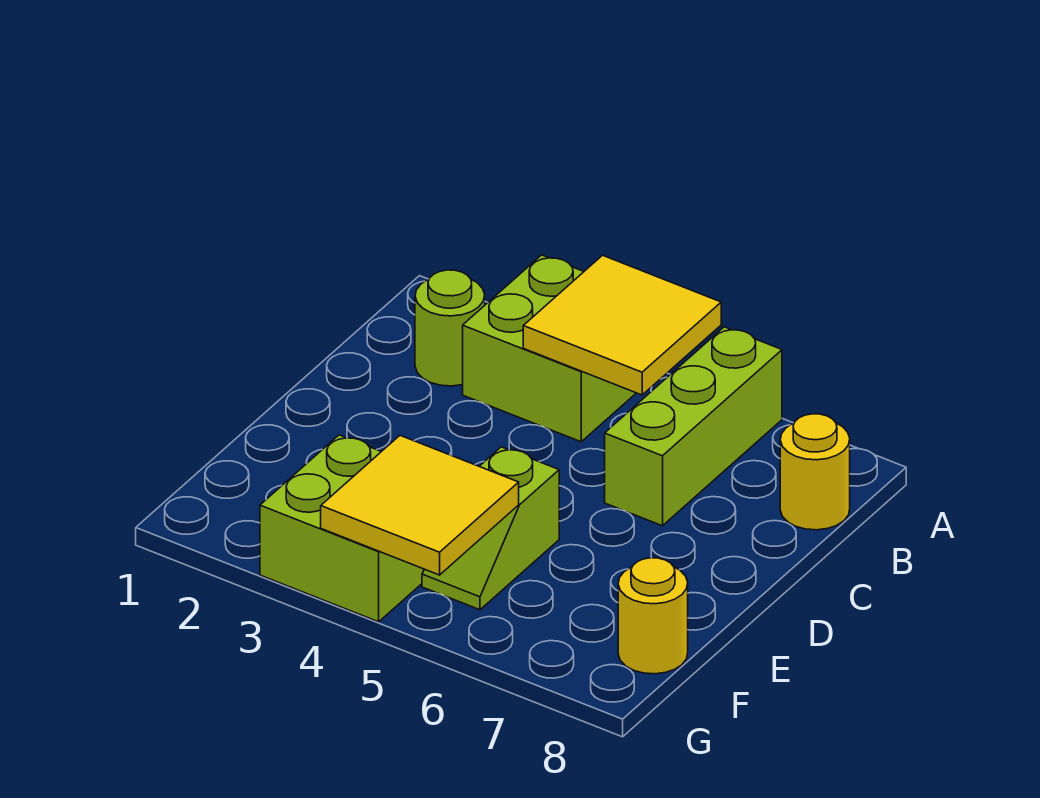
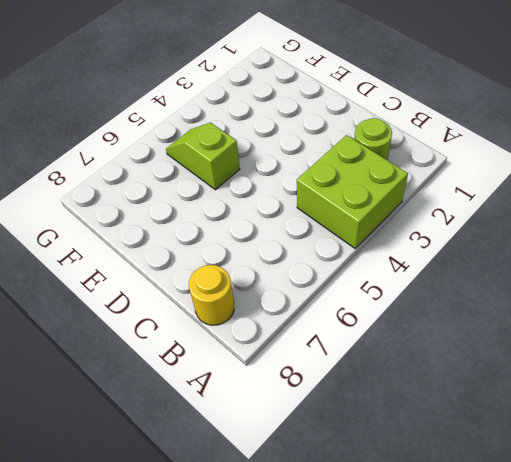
none -> lime 1x3 brick [605,327,782,526]
none -> lime 2x2 brick [260,435,424,622]

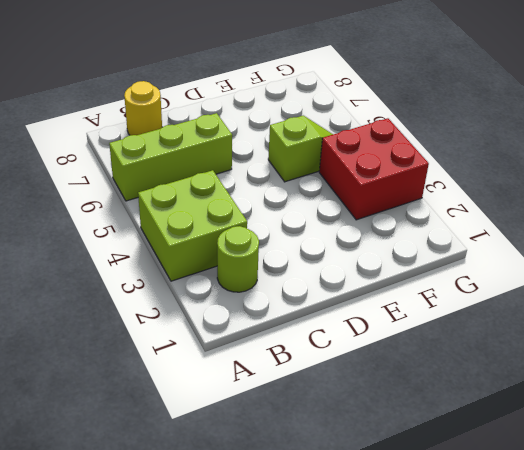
red 2x2 brick [319,118,429,220] -> lime 2x2 brick [260,435,424,622]
none -> yellow 1x1 round brick [618,558,688,674]
none -> yellow 2x2 tile [523,255,721,395]

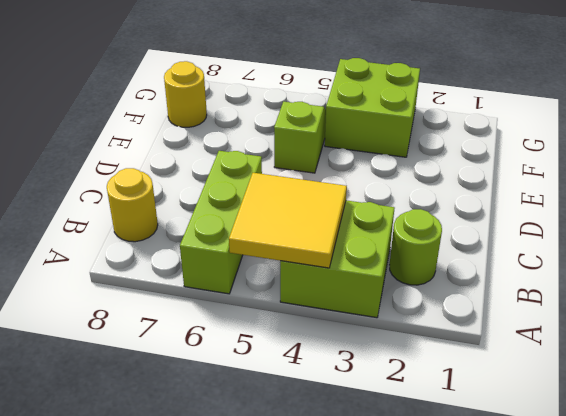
none -> yellow 2x2 tile [321,436,519,575]

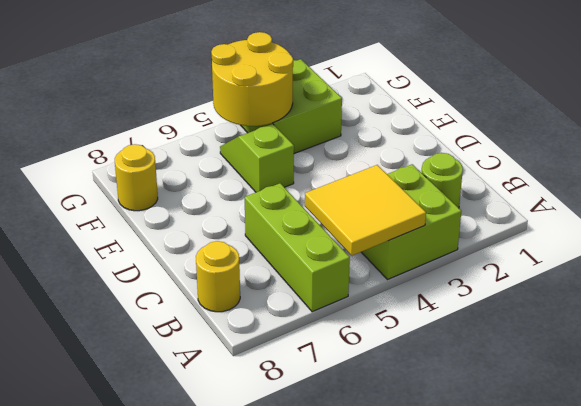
yellow 2x2 round brick [211,32,293,126] -> yellow 2x2 tile [321,436,519,575]

